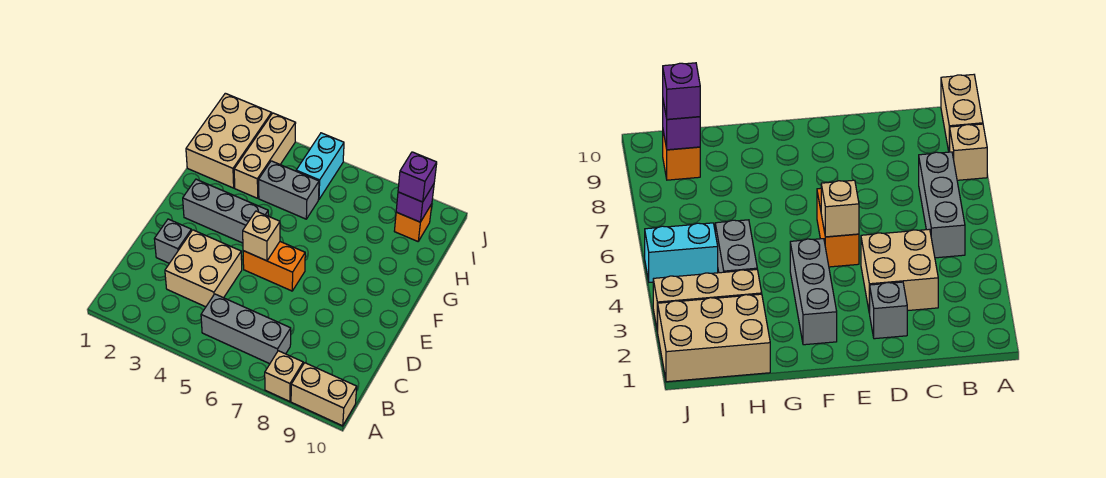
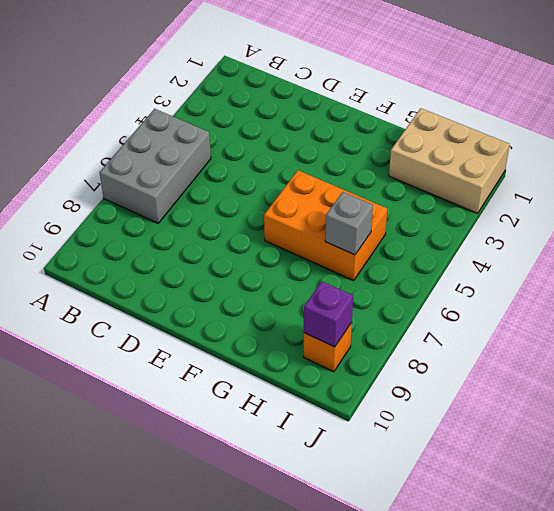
grey 2x3 brick [100,109,211,223] -> grey 1x3 brick [201,294,291,364]
orange 2x3 brick [264,170,387,281] -> grey 1x2 brick [259,161,319,219]
grey 1x1 brick [325,192,373,255] -> grey 1x1 brick moved to [155,219,191,263]
none -> tan 1x1 brick [265,351,303,401]
none -> tan 1x2 brick [291,363,357,426]
none -> tan 2x2 brick [165,230,242,307]

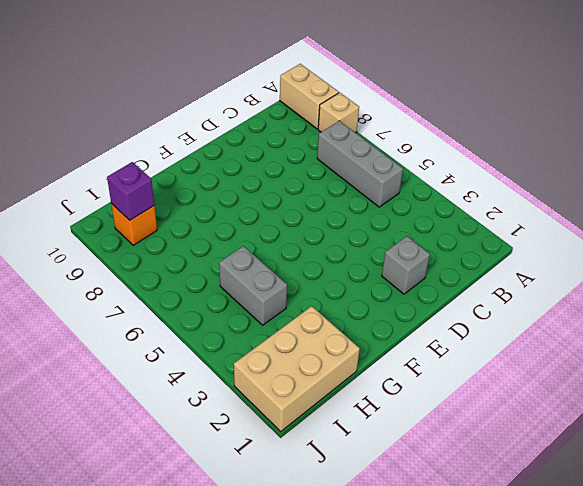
none -> tan 2x2 brick [165,230,242,307]
none -> orange 1x2 brick [243,242,305,291]
none -> grey 1x3 brick [183,179,268,243]

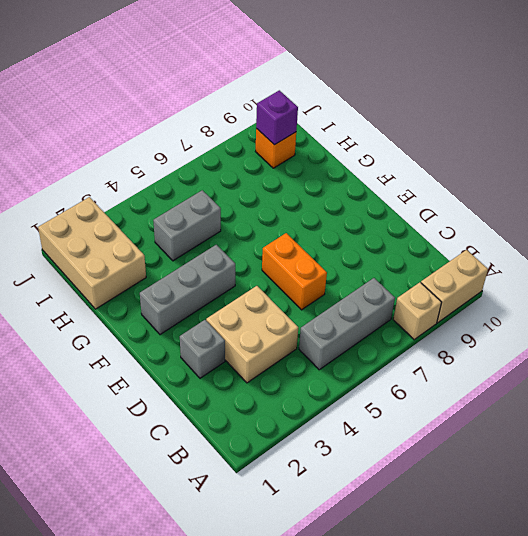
orange 1x2 brick [262,233,327,310] -> orange 1x2 brick turned to [243,242,305,291]
none -> tan 1x3 brick [234,113,296,198]
none -> cyan 1x2 brick [296,133,344,200]
none -> tan 1x1 brick [243,211,280,261]

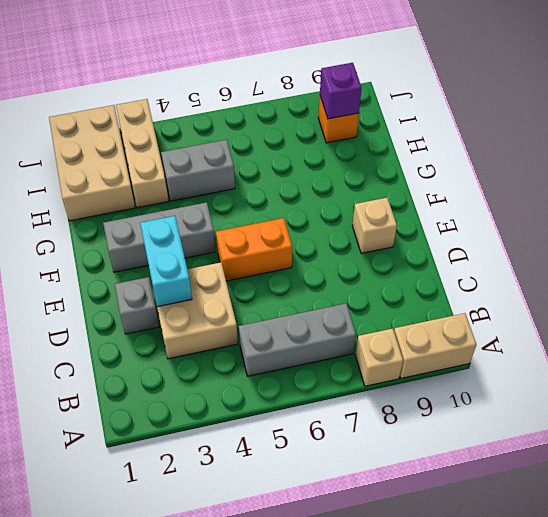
cyan 1x2 brick [140,216,192,307] -> cyan 1x2 brick moved to [296,133,344,200]
tan 1x1 brick [352,198,397,254] -> tan 1x1 brick moved to [243,211,280,261]
none -> purple 1x1 brick [398,152,437,202]

